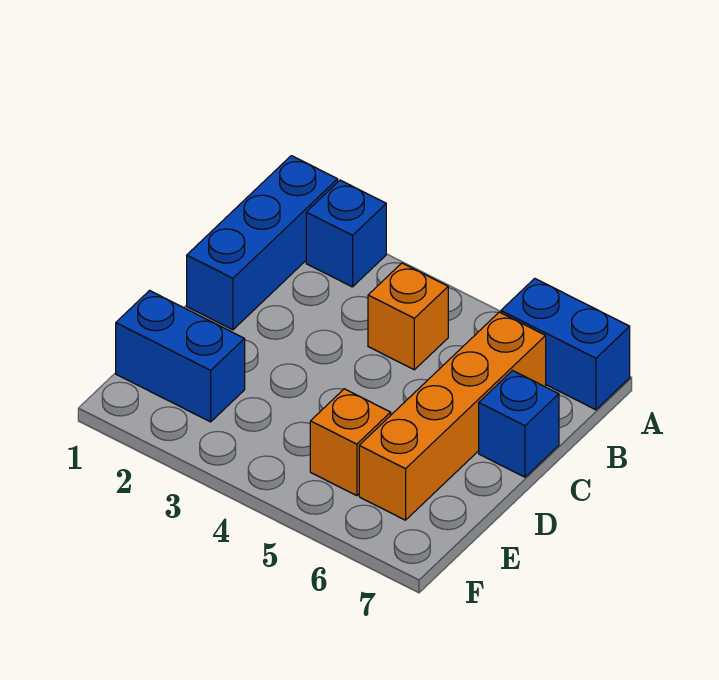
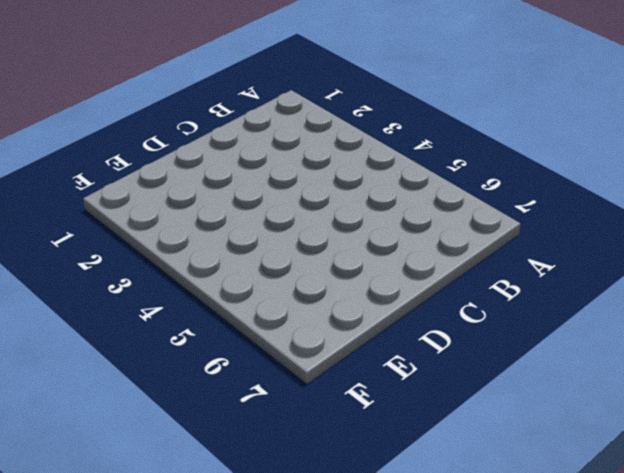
none -> blue 1x3 brick [187,156,338,330]
none -> blue 1x1 brick [306,180,386,287]

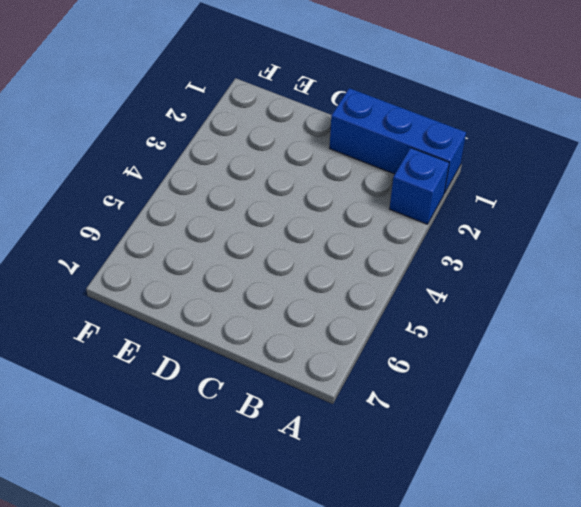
none -> blue 1x2 brick [501,278,630,410]
none -> orange 1x1 brick [368,263,448,370]

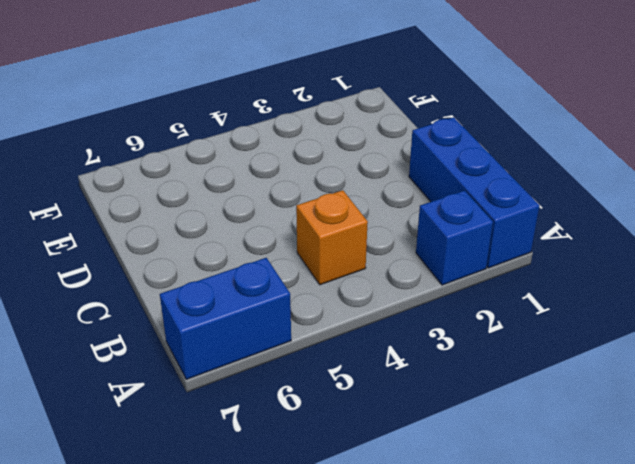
none -> orange 1x4 brick [359,312,546,520]
none -> blue 1x1 brick [479,371,559,477]

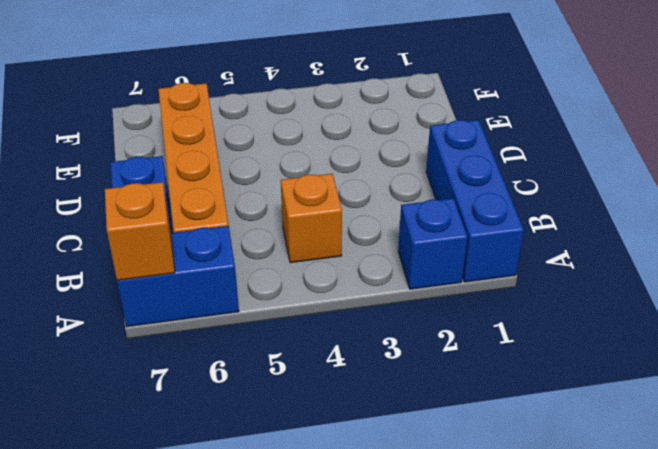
orange 1x1 brick [105,182,175,280] -> orange 1x1 brick moved to [310,389,391,496]
none -> blue 1x2 brick [116,291,245,422]

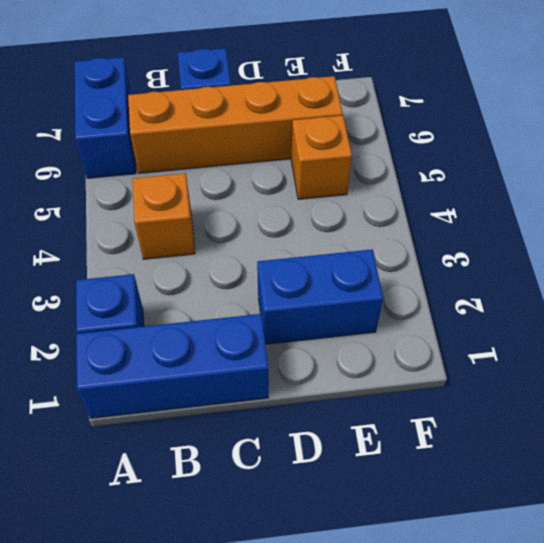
blue 1x2 brick [257,250,383,344] -> blue 1x2 brick turned to [116,291,245,422]

